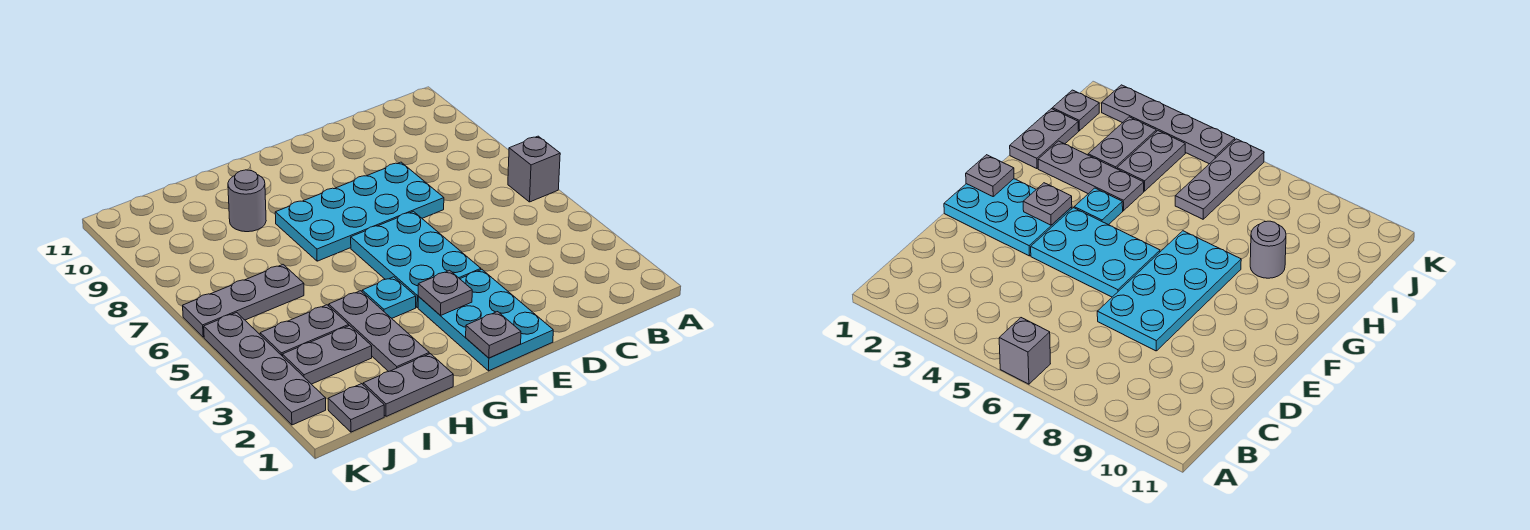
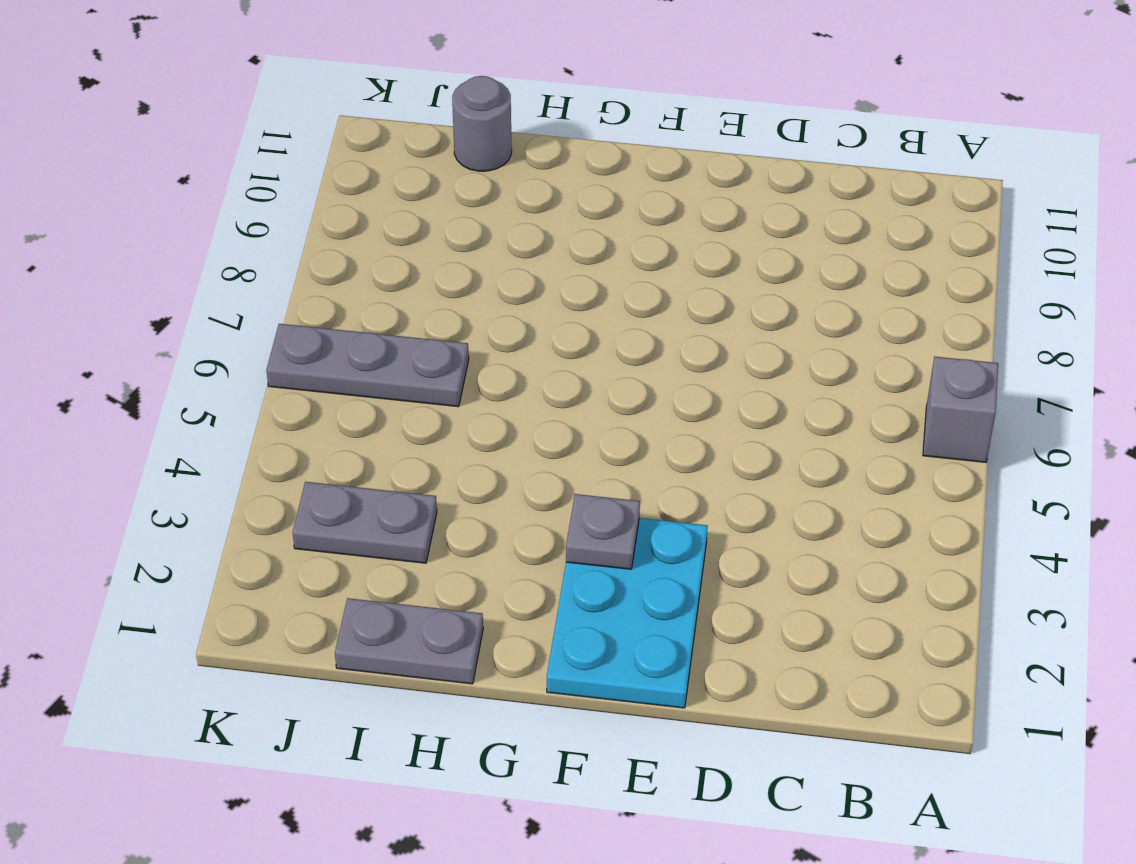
grey 1x1 round brick [452,76,512,171] -> grey 1x1 round brick moved to [228,170,266,232]
none -> cyan 2x4 plate [275,162,444,261]
none -> cyan 2x3 plate [351,211,481,308]
none -> cyan 1x1 plate [362,277,416,318]

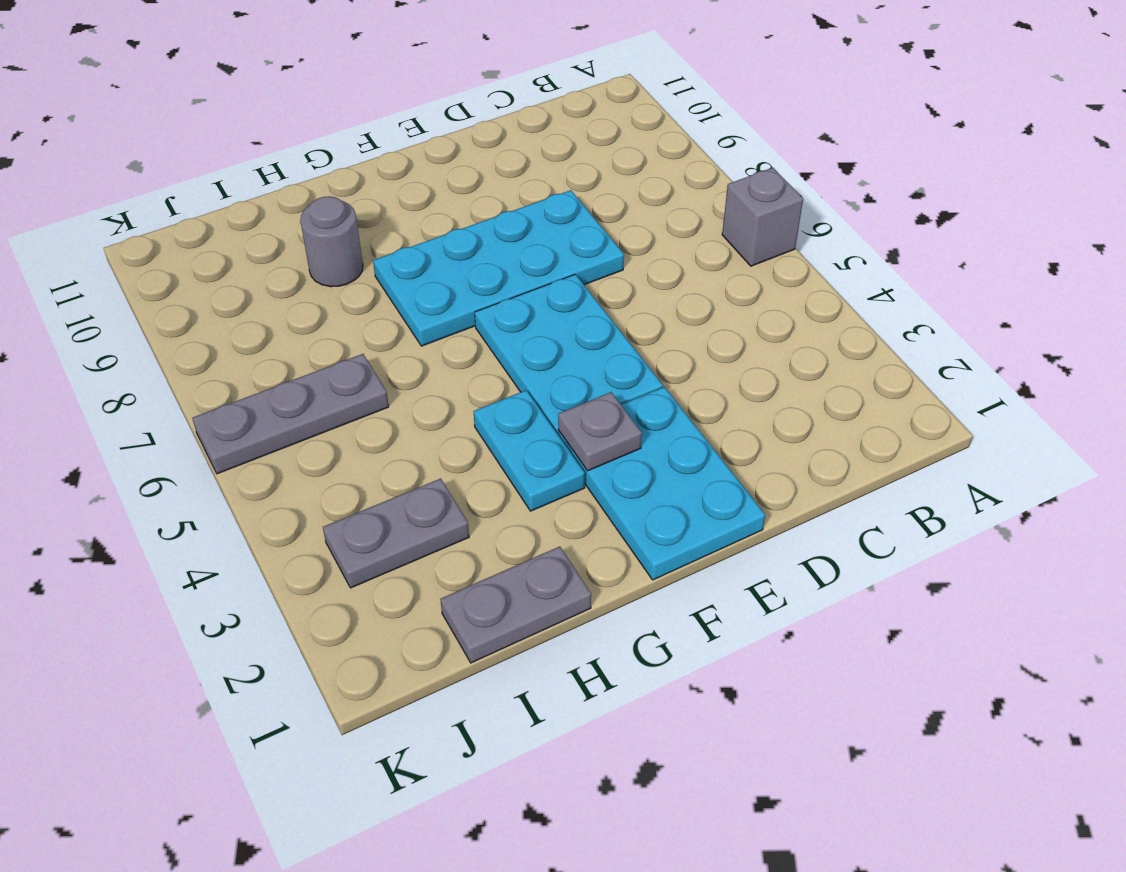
cyan 1x2 plate [474,390,585,511] -> cyan 1x1 plate [362,277,416,318]
none -> grey 1x3 plate [329,291,429,372]
none -> grey 1x2 plate [260,305,349,356]
none -> grey 1x1 plate [328,384,384,432]

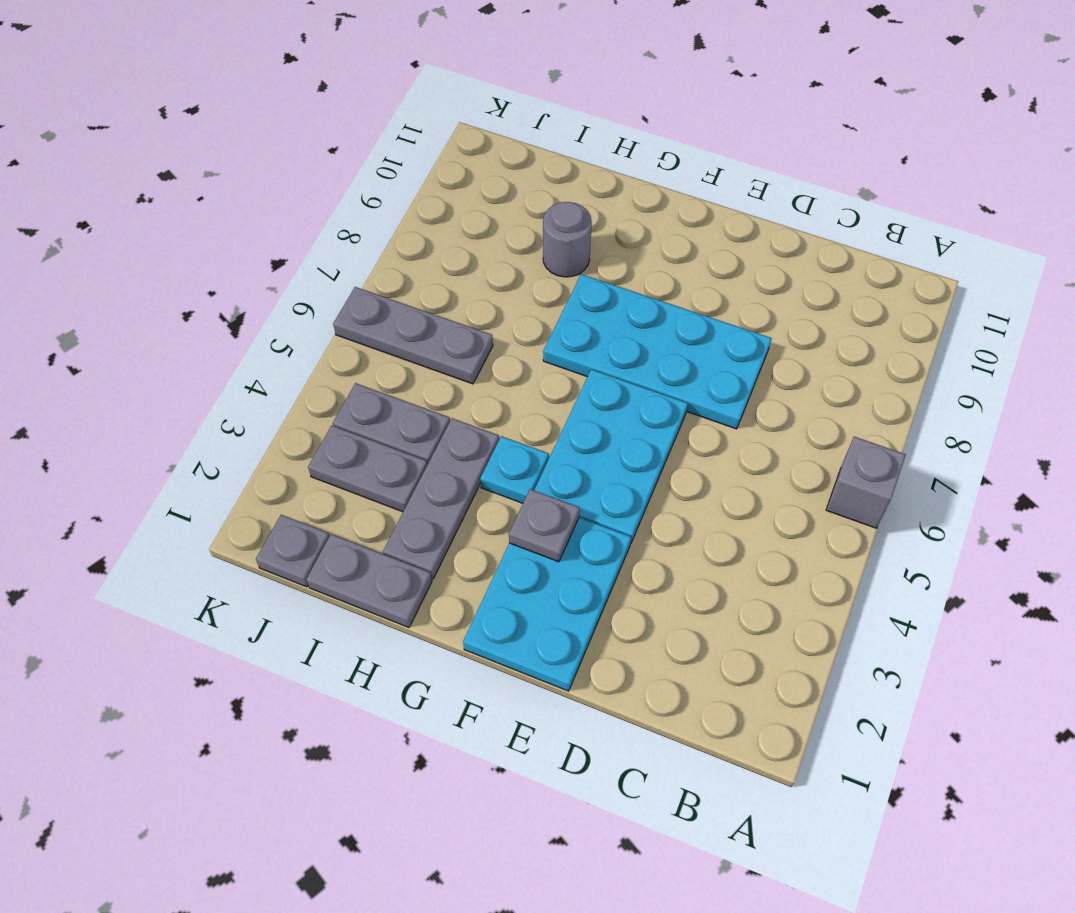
none -> grey 1x4 plate [204,313,326,425]
none -> grey 1x1 plate [466,312,521,358]

